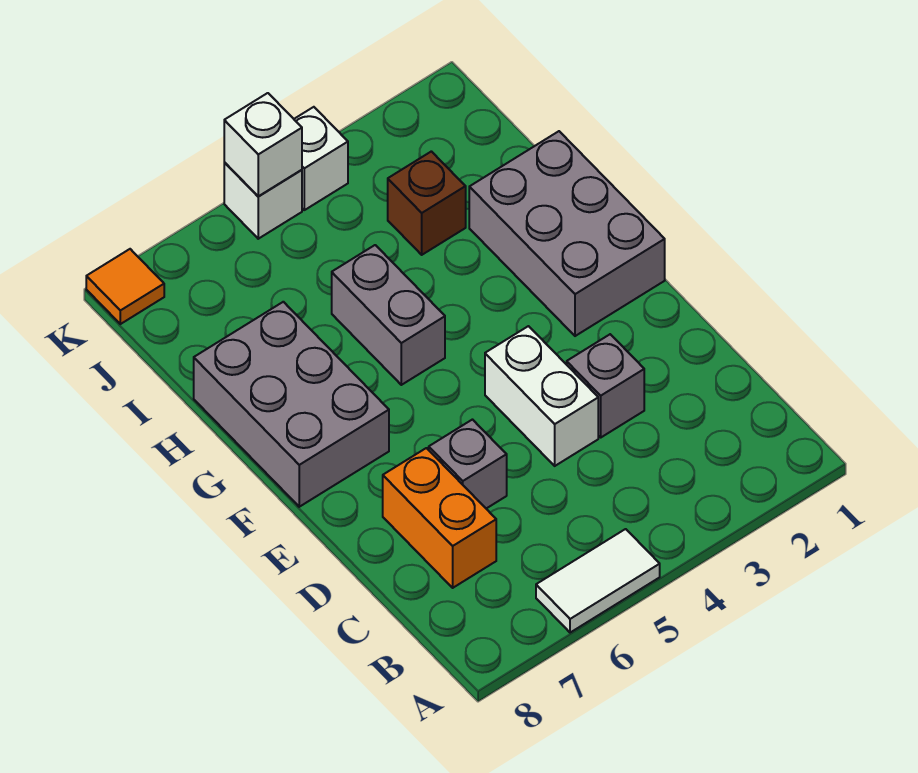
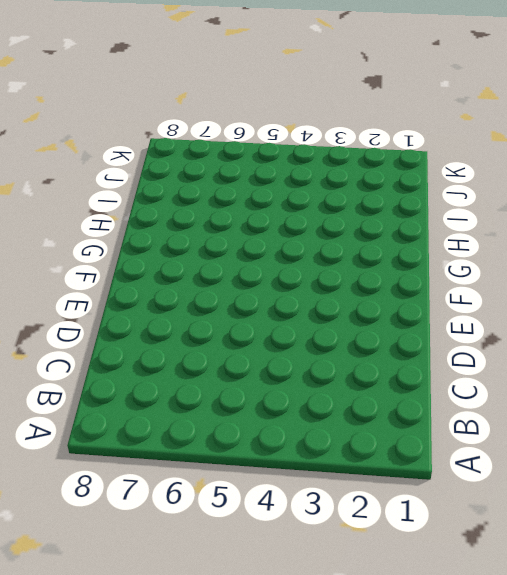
none -> white 1x2 tile [536,529,660,633]
none -> orange 1x2 brick [383,448,496,588]
none -> grey 1x1 brick [567,334,644,437]

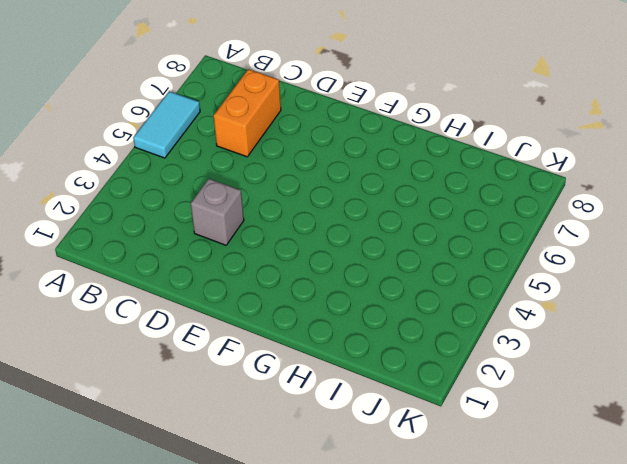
cyan 1x2 tile [133,91,200,158] -> white 1x2 tile [536,529,660,633]
orange 1x2 brick [214,69,281,157] -> orange 1x2 brick turned to [383,448,496,588]
none -> white 1x2 brick [485,326,598,466]
none -> grey 1x1 brick [429,420,507,509]
none -> grey 2x3 brick [469,131,665,336]

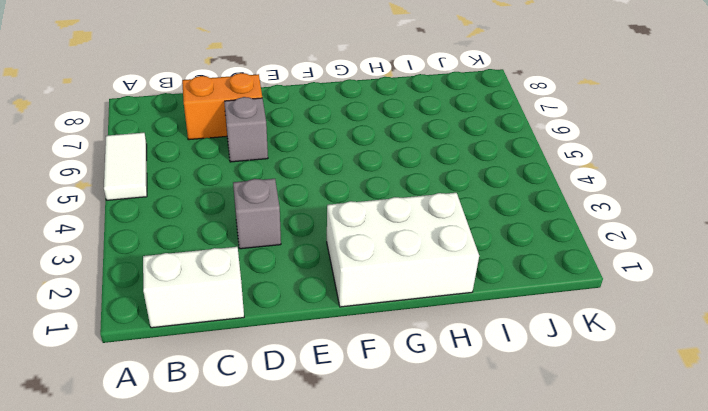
white 1x2 brick [143,247,244,328] -> white 1x2 brick moved to [485,326,598,466]
white 2x3 brick [327,193,479,307] -> grey 2x3 brick [469,131,665,336]
none -> grey 2x3 brick [194,302,389,507]
none -> grey 1x2 brick [332,245,445,385]
none -> brown 1x1 brick [388,151,466,255]

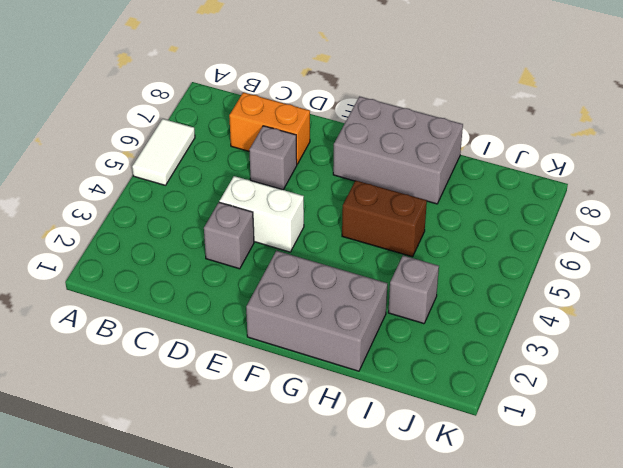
brown 1x2 brick [342,181,427,257] -> grey 1x2 brick [332,245,445,385]
grey 1x1 brick [388,255,439,324] -> brown 1x1 brick [388,151,466,255]
none -> white 1x1 brick [294,107,348,210]
none -> white 1x1 brick [224,162,302,239]
none -> orange 1x1 tile [86,249,164,324]

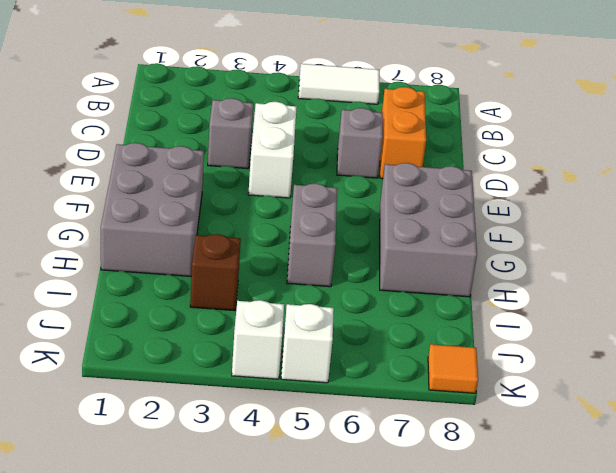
none -> white 1x1 brick [224,93,302,196]

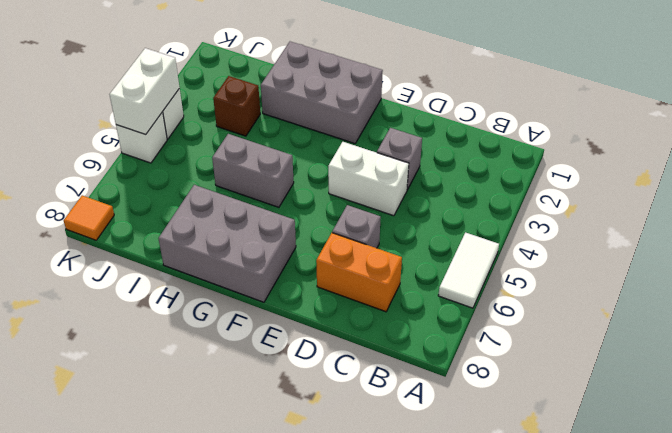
white 1x2 brick [110,48,180,134] -> white 1x1 brick [224,93,302,196]

